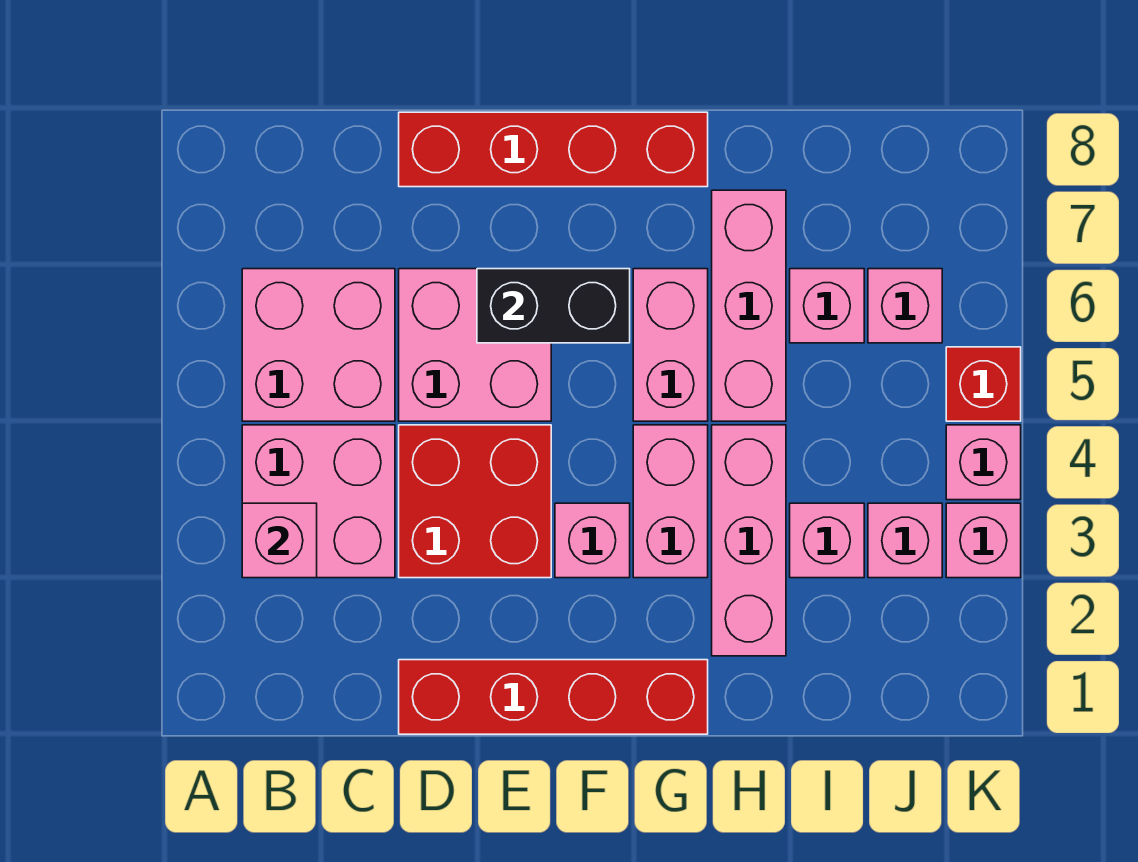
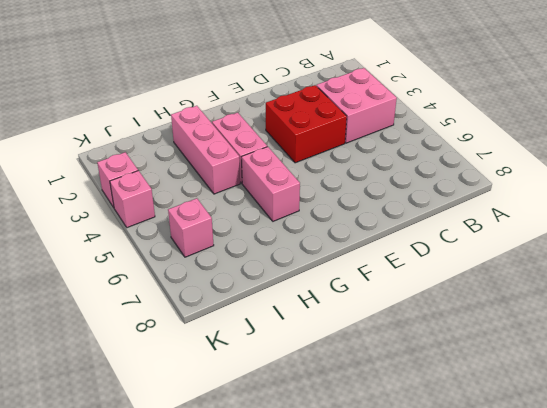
none -> pink 2x2 brick [242,269,395,421]
none -> red 1x4 brick [399,660,708,734]
none -> pink 2x2 brick [399,269,551,421]

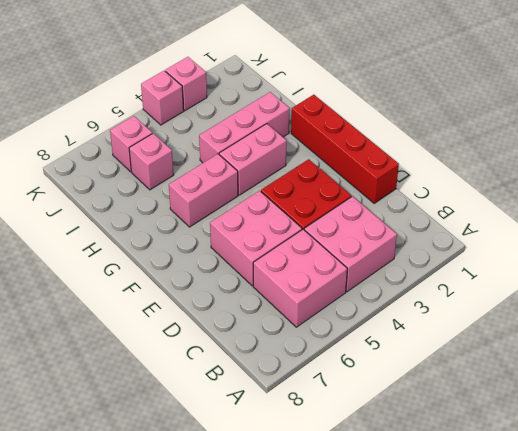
none -> red 1x4 brick [399,112,708,187]
none -> pink 1x1 brick [555,503,630,578]
none -> pink 1x3 brick [712,190,786,421]

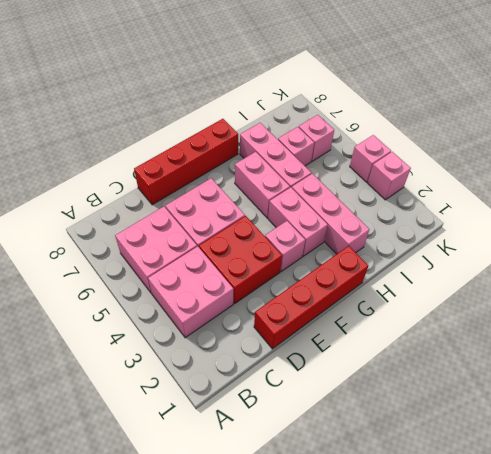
none -> pink 1x1 brick [790,503,864,578]
none -> pink 1x1 brick [868,503,942,578]
none -> red 1x1 brick [946,347,1021,421]

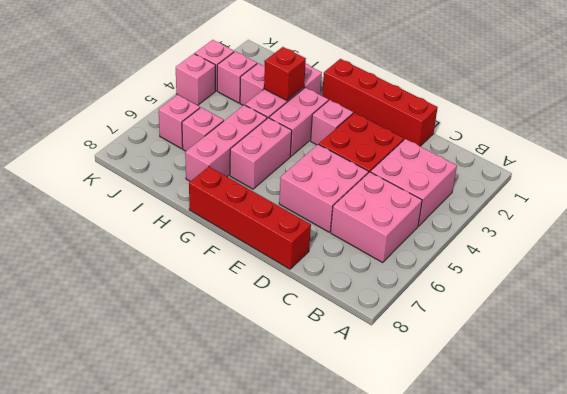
red 1x1 brick [264,47,306,100] -> red 1x1 brick moved to [946,347,1021,421]
none -> pink 1x1 brick [242,503,317,578]
none -> black 1x2 brick [477,269,630,343]

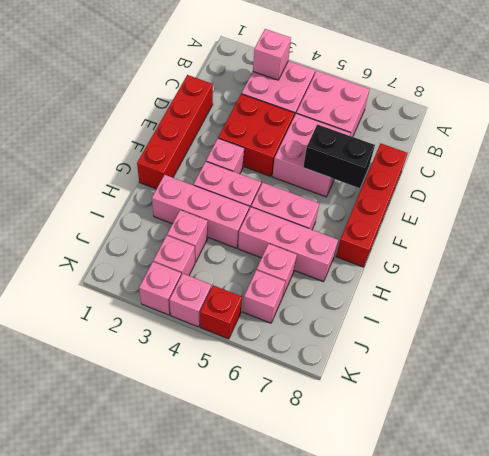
black 1x2 brick [303,124,375,188] -> black 1x2 brick turned to [477,269,630,343]

